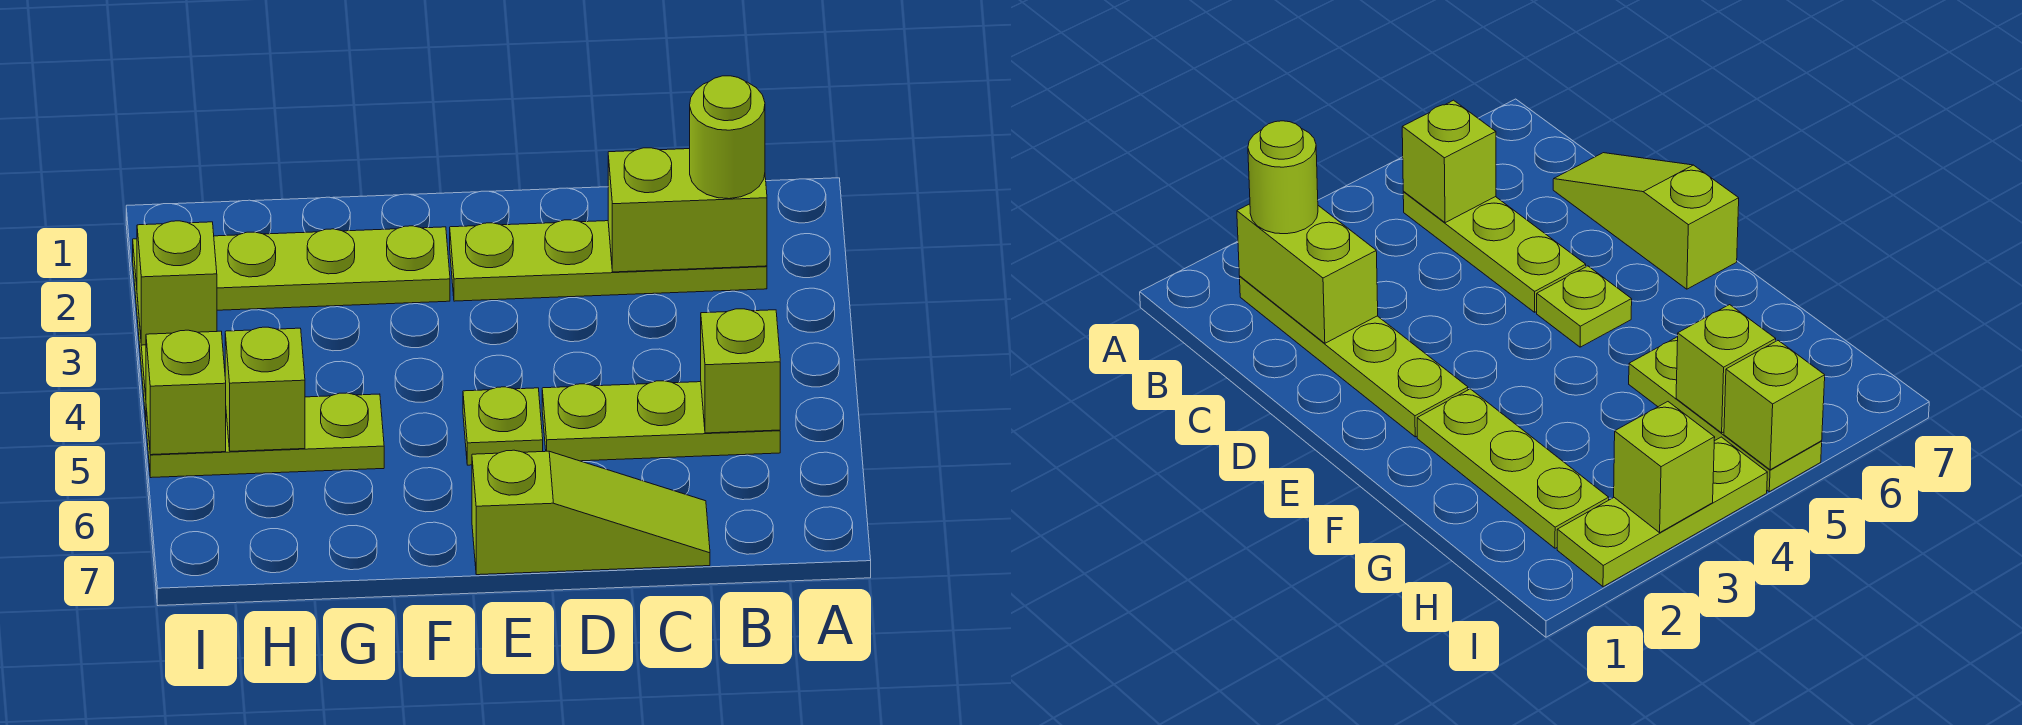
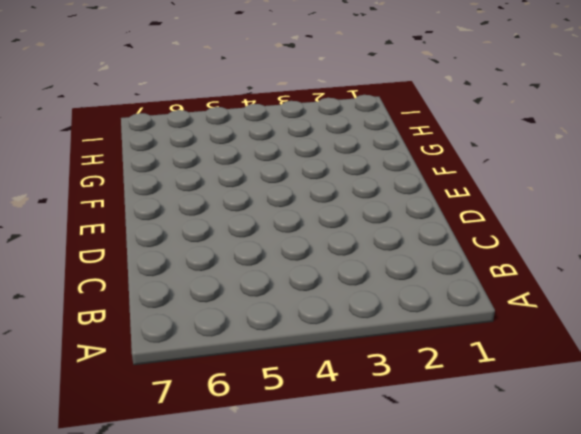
none -> lime 1x4 plate [450,220,767,301]
none -> lime 1x3 plate [542,381,780,461]
none -> lime 1x3 slope [472,450,710,575]

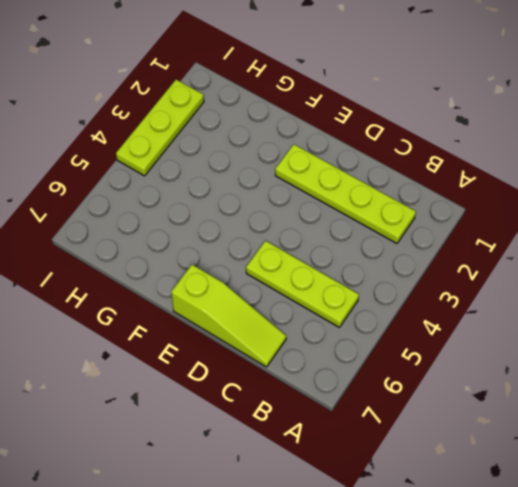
none -> lime 1x1 plate [463,387,543,465]
none -> lime 1x3 plate [214,226,450,310]
none -> lime 1x3 plate [146,393,384,478]

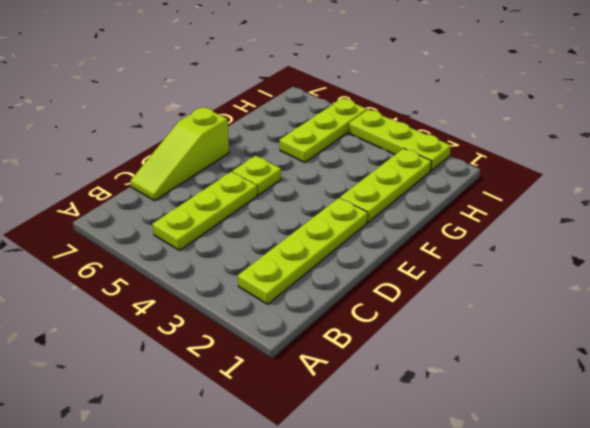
none -> lime 1x2 brick [608,148,767,272]
none -> lime 1x1 brick [701,309,780,433]
none -> lime 1x1 brick [225,327,305,451]

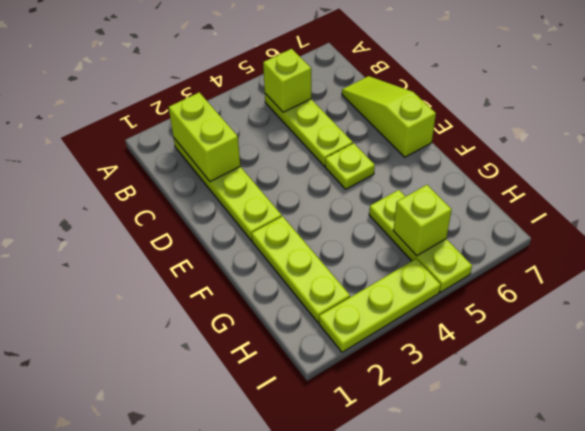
none -> lime 1x1 brick [137,221,217,345]
none -> lime 1x1 brick [146,330,226,455]
none -> lime 1x1 round brick [690,76,765,199]

